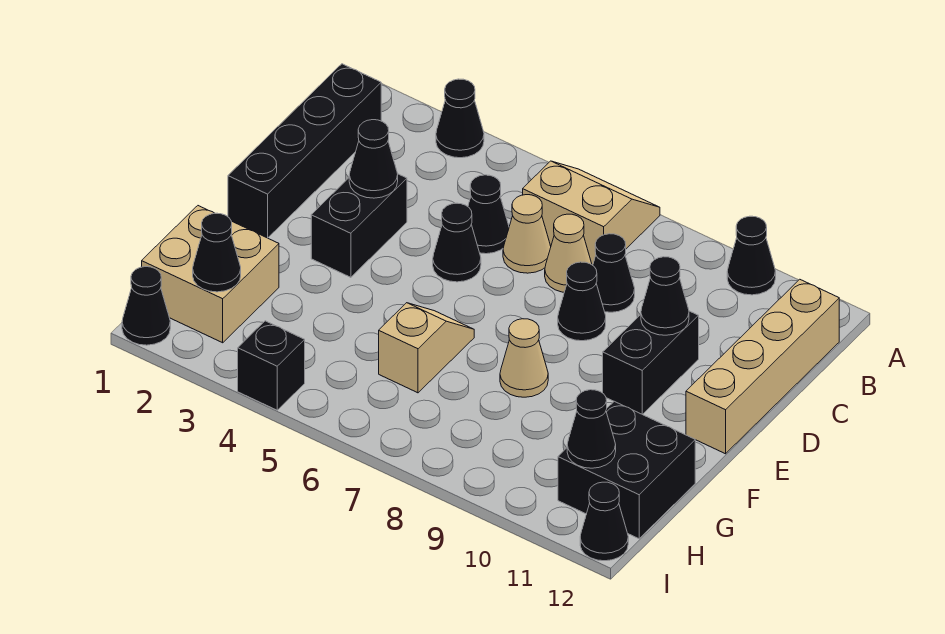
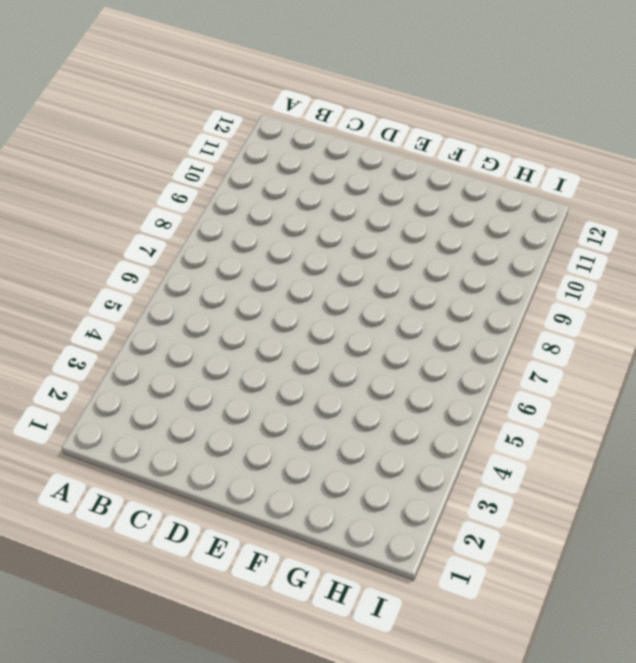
none -> black 1x1 cone [436,79,484,158]
none -> tan 2x2 slope [523,161,660,265]
none -> black 1x1 cone [727,216,776,295]

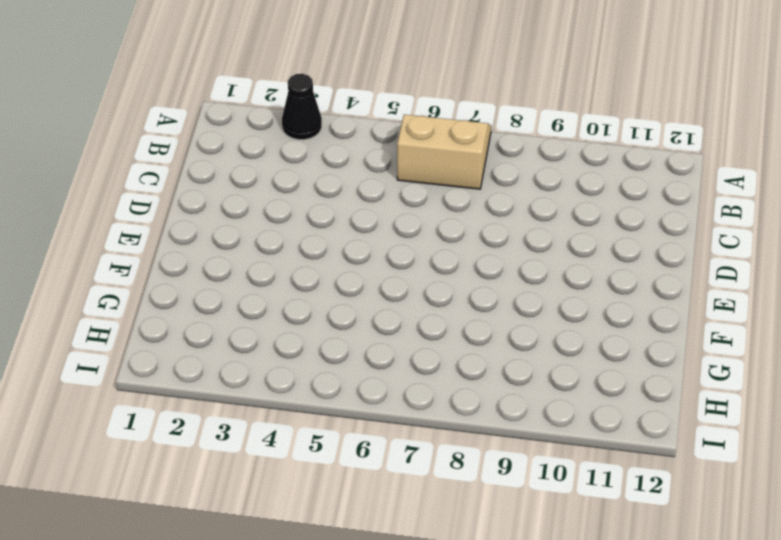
none -> black 1x1 cone [727,216,776,295]
none -> black 1x4 brick [228,64,381,238]
none -> tan 1x4 brick [686,279,839,454]

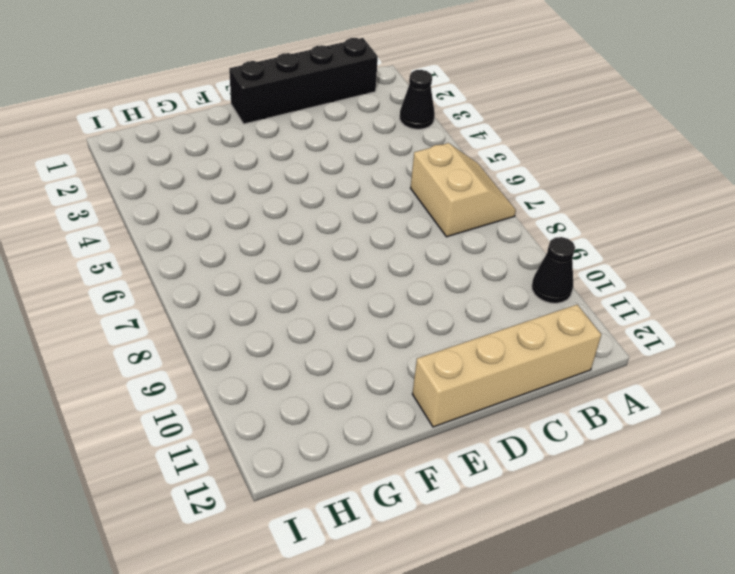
none -> black 1x1 cone [468,175,509,254]
none -> tan 1x1 cone [503,195,551,273]
none -> tan 1x1 cone [545,214,592,292]

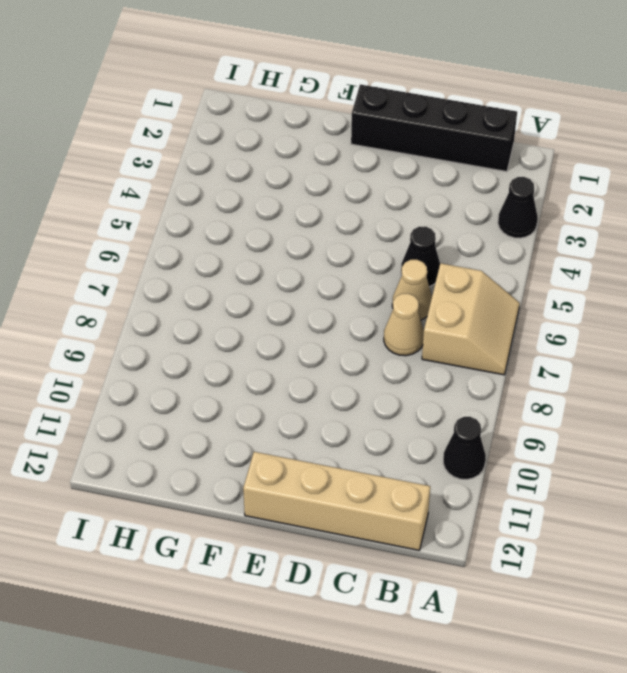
none -> black 1x1 cone [593,234,635,312]
none -> black 1x2 brick [311,174,407,277]
none -> black 1x1 cone [433,203,481,282]

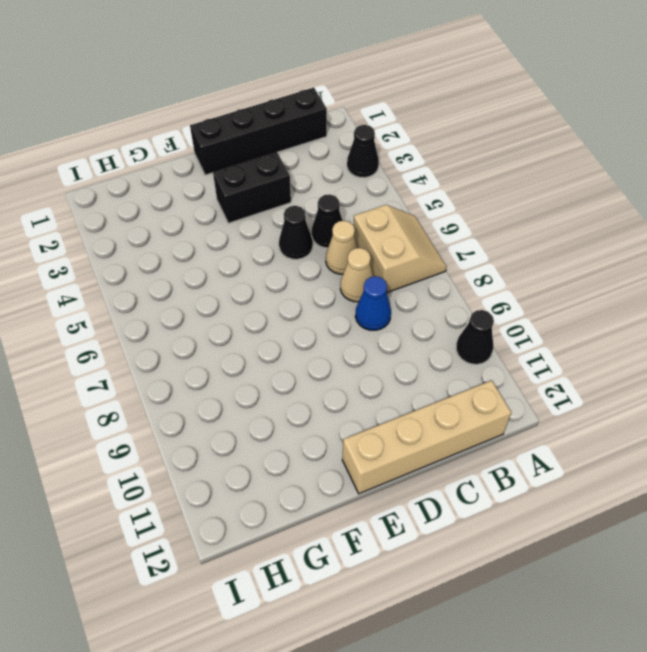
blue 1x1 cone [355,276,391,330] -> black 1x1 cone [593,234,635,312]
none -> black 1x1 cone [558,262,606,341]
none -> black 1x2 brick [603,311,699,414]
none -> tan 1x2 slope [379,303,474,393]

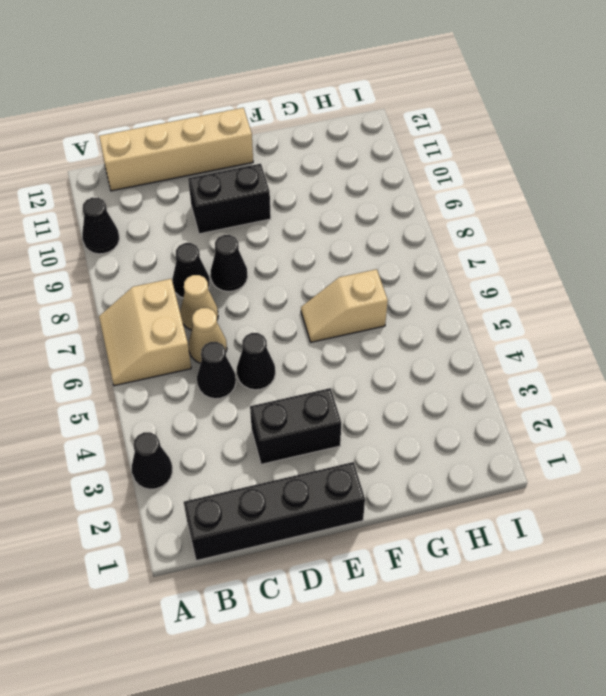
none -> tan 1x1 cone [500,319,548,397]
none -> tan 2x2 brick [142,206,279,343]
none -> black 2x2 brick [558,401,695,539]

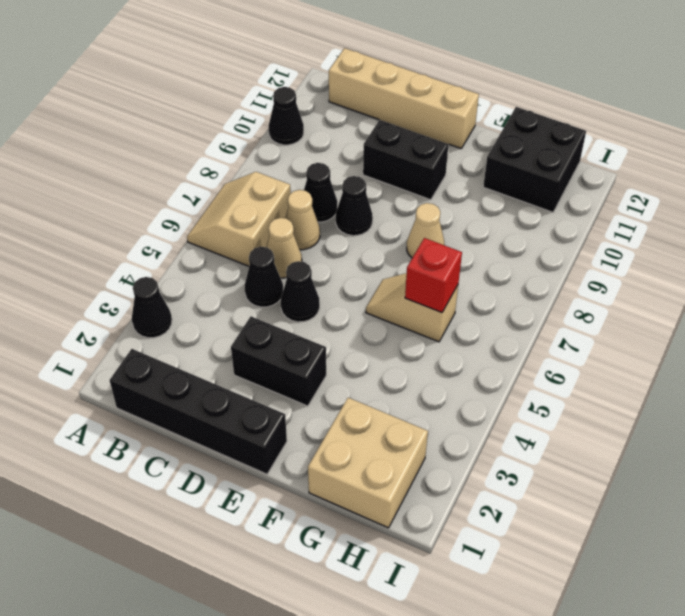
red 1x1 brick [405,238,462,313] -> none
none -> black 1x1 cone [122,267,170,345]
none -> black 1x1 brick [238,321,305,410]
none -> black 1x1 cone [580,482,628,561]

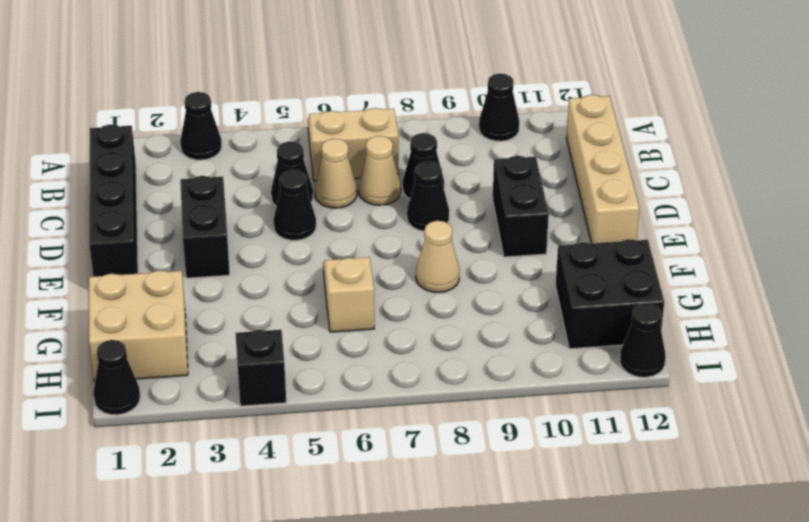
none -> black 1x1 cone [349,120,398,198]
none -> black 1x1 cone [641,257,689,335]
none -> black 1x1 cone [193,213,241,292]

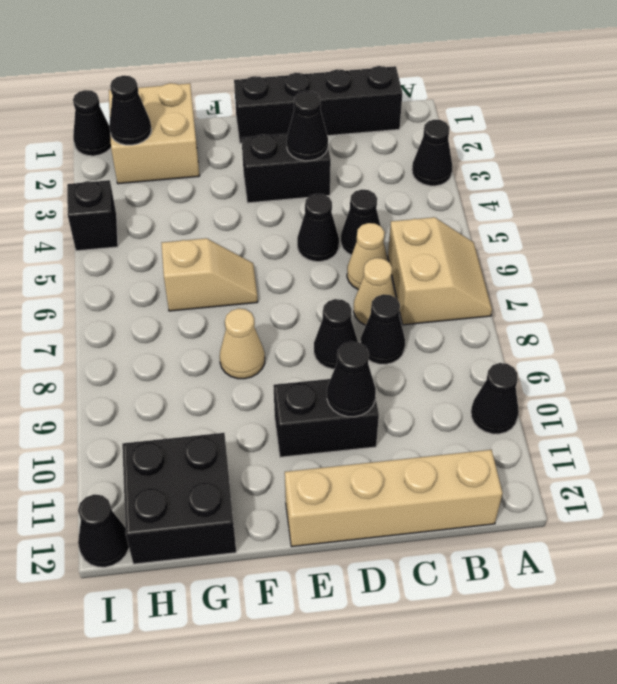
none -> black 1x1 cone [567,390,616,468]

